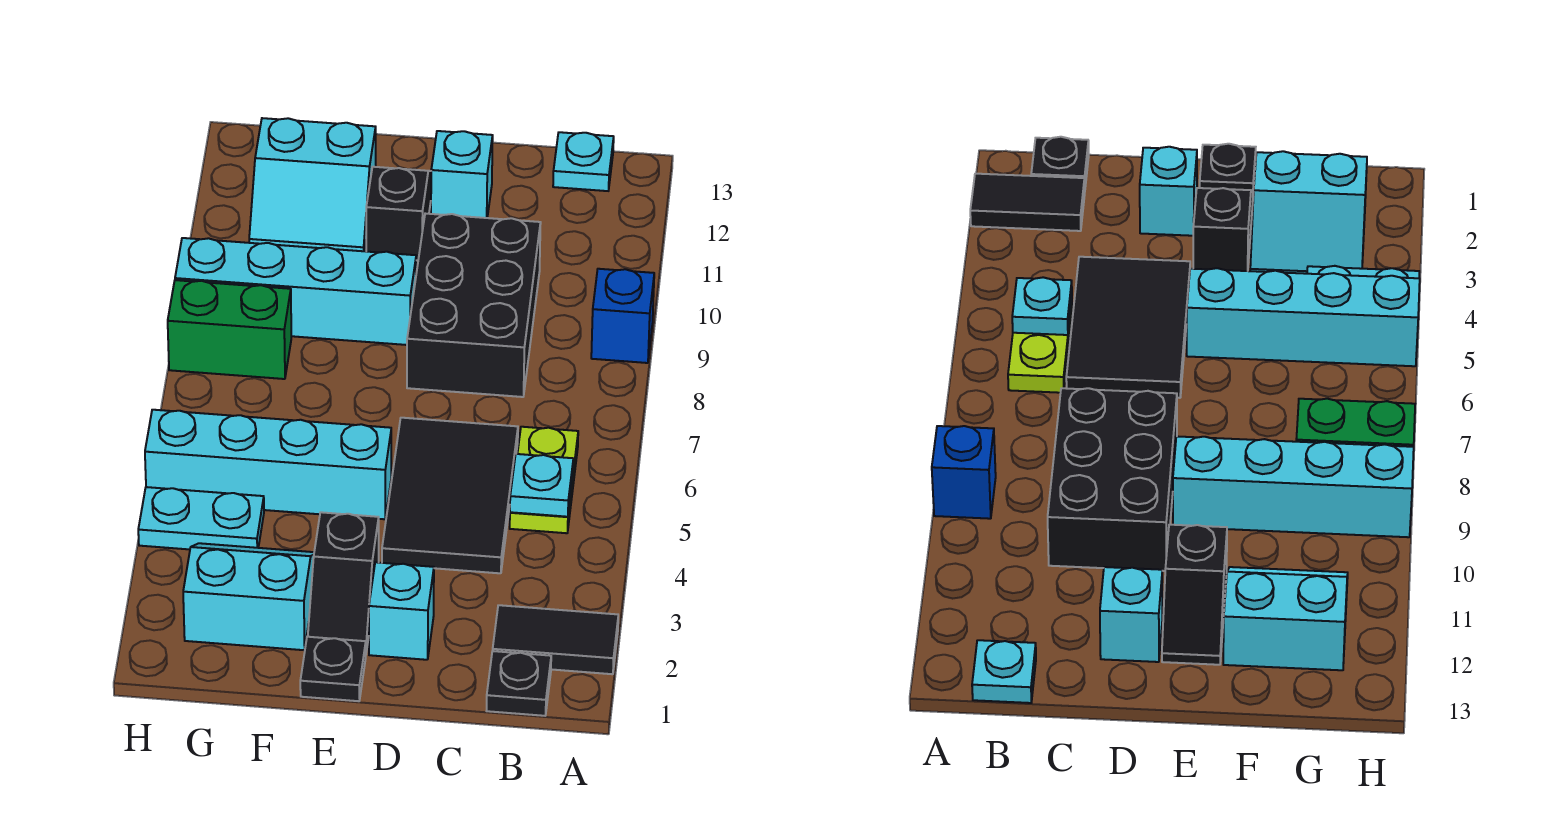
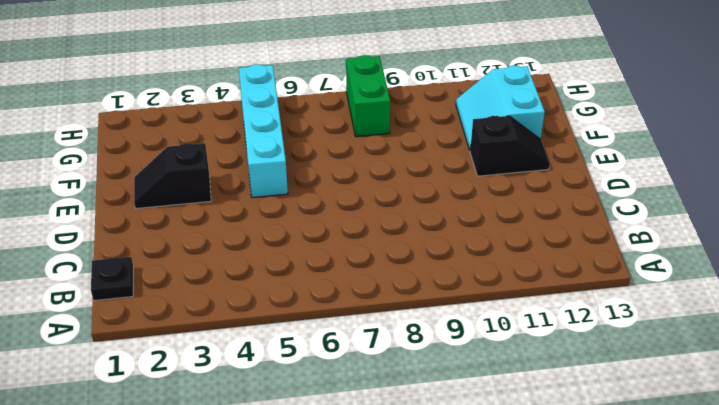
none -> black 1x2 tile [493,605,618,674]
none -> blue 1x1 brick [591,269,654,363]
none -> lime 1x2 plate [510,427,578,533]

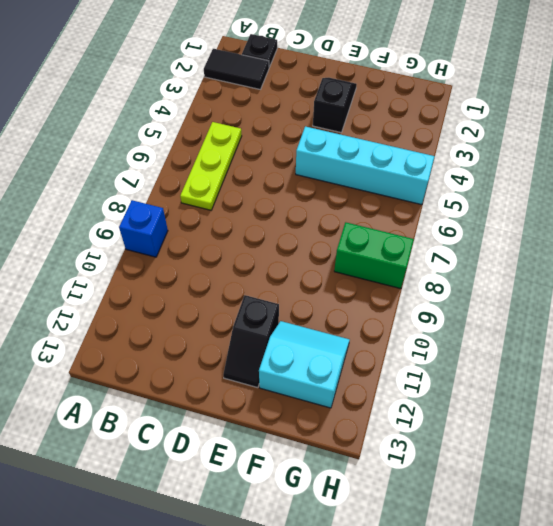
lime 1x3 plate [180,122,242,210] -> lime 1x2 plate [510,427,578,533]
none -> cyan 1x1 plate [553,132,614,191]
none -> black 2x3 tile [382,418,518,573]
none -> black 2x3 brick [407,214,541,397]

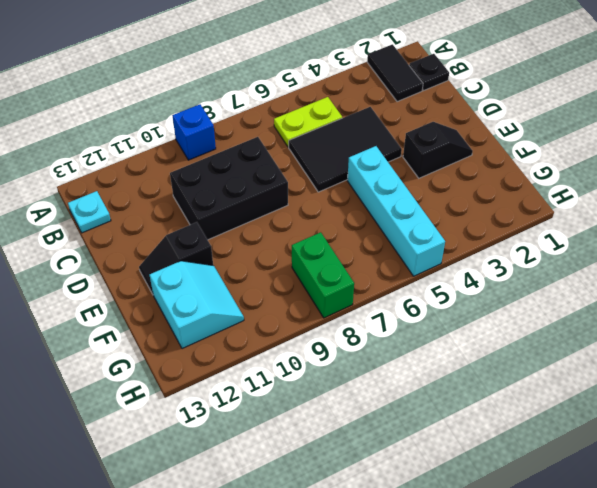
none -> cyan 1x1 brick [369,562,434,660]
none -> cyan 1x1 brick [431,131,493,218]
none -> black 1x1 plate [300,637,366,701]

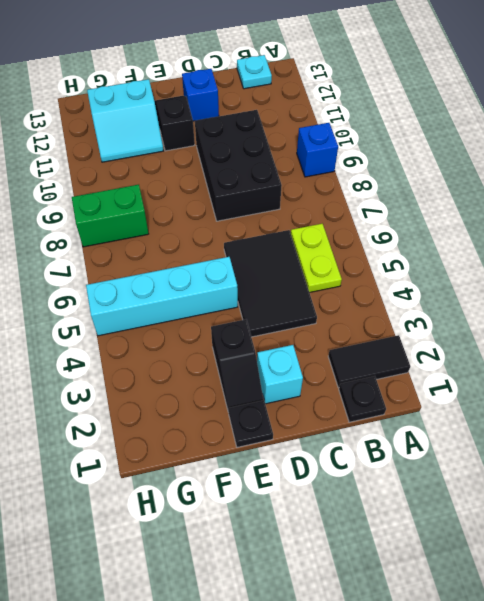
blue 1x1 brick [182,69,219,121] -> cyan 1x1 brick [431,131,493,218]
none -> cyan 1x4 brick [175,238,416,345]
none -> cyan 2x2 slope [183,543,314,650]
none -> cyan 1x2 plate [138,487,264,549]

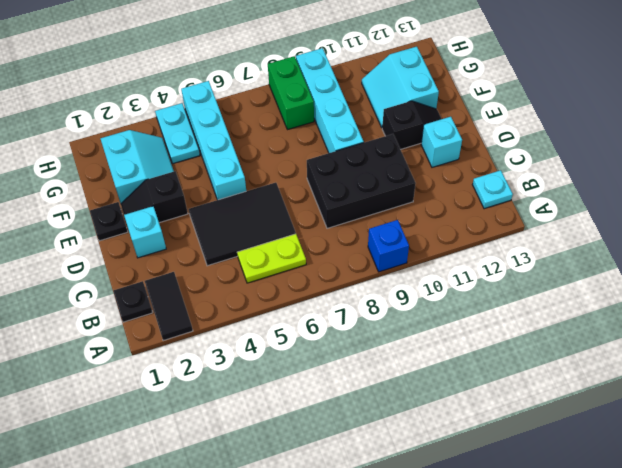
none -> cyan 1x1 plate [510,454,573,517]

